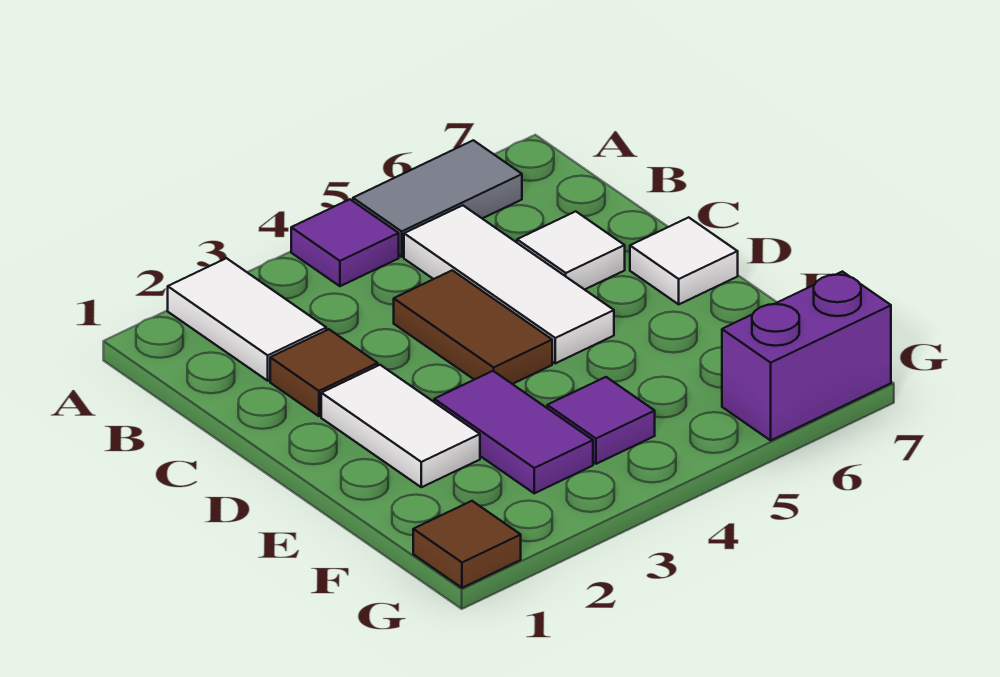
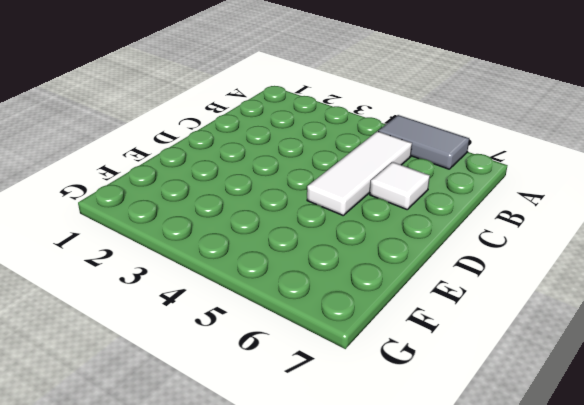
none -> white 1x2 tile [168,258,326,381]
none -> purple 1x1 tile [291,199,399,286]
none -> brown 1x1 tile [270,329,378,416]

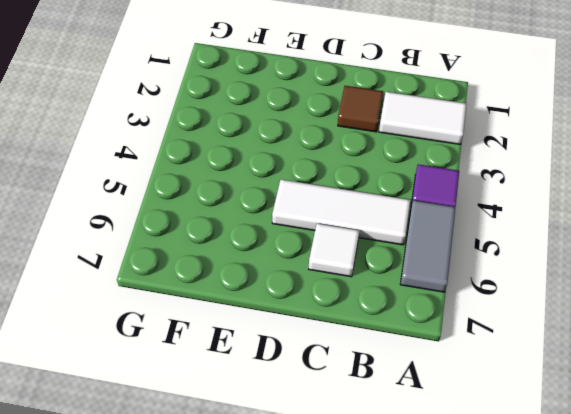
none -> brown 1x2 tile [394,270,552,384]
none -> white 1x2 tile [321,365,480,487]
none -> white 1x1 tile [630,217,738,304]

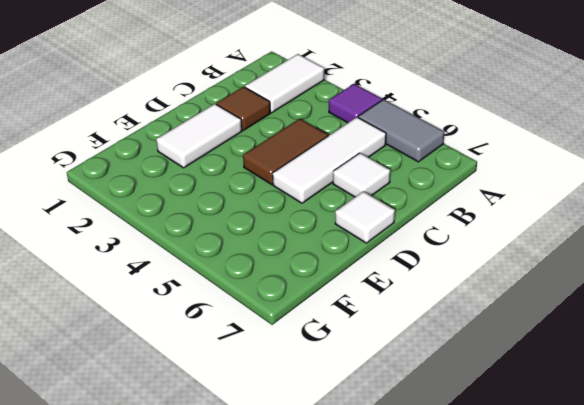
none -> purple 1x2 tile [434,371,593,493]
none -> purple 1x1 tile [547,377,655,464]
none -> brown 1x1 tile [413,501,521,588]

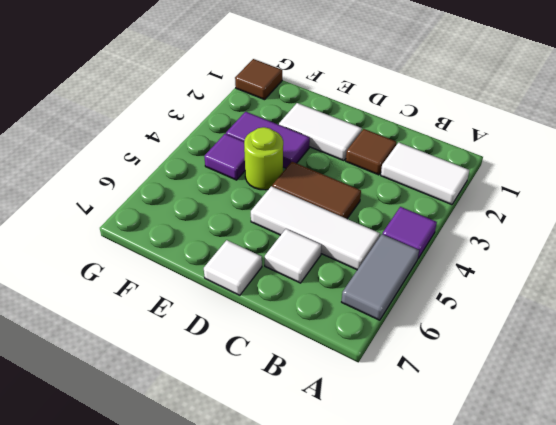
lime 1x1 round brick [244,127,283,190] -> none
none -> purple 1x2 brick [722,272,891,440]

